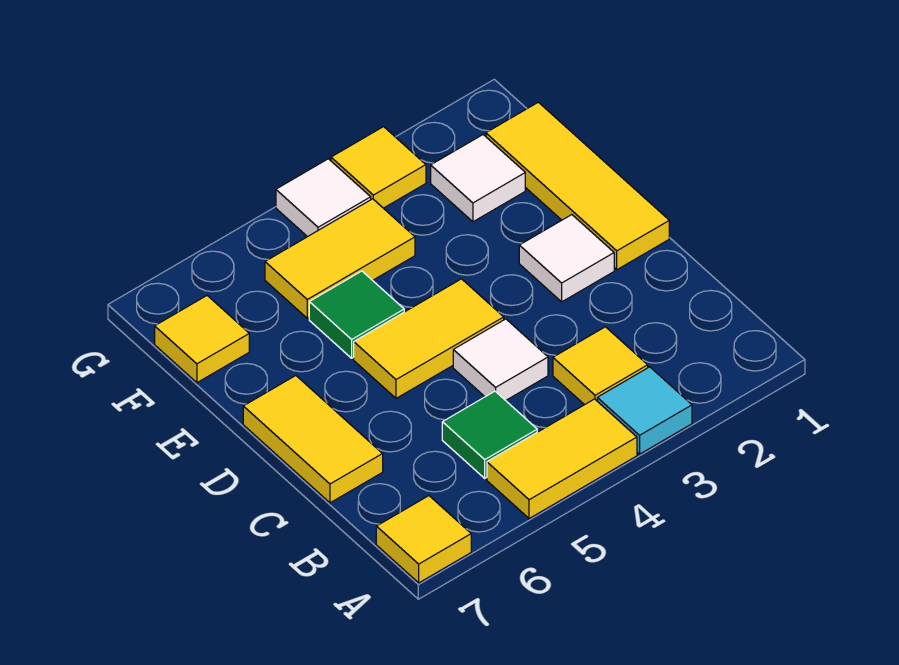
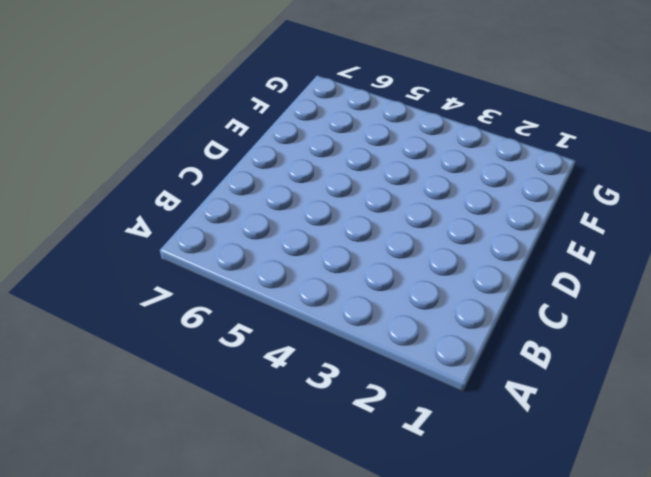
none -> cyan 1x1 tile [597,367,692,454]
none -> yellow 1x2 tile [487,399,637,519]
none -> yellow 1x1 tile [376,496,471,583]

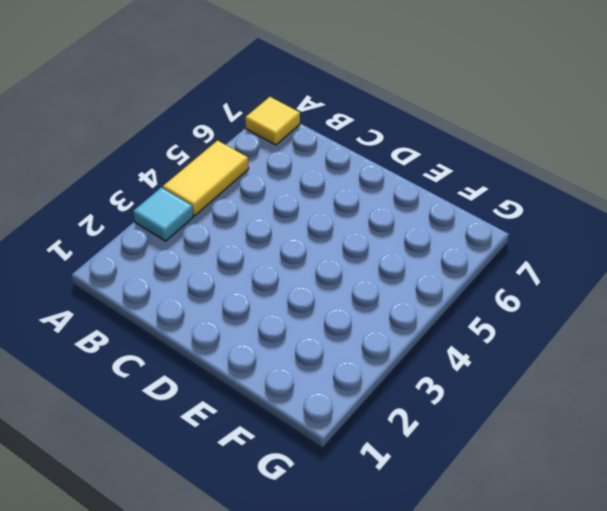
none -> yellow 1x1 tile [553,327,648,405]
none -> green 1x1 tile [442,391,537,478]
none -> white 1x1 tile [453,319,548,400]

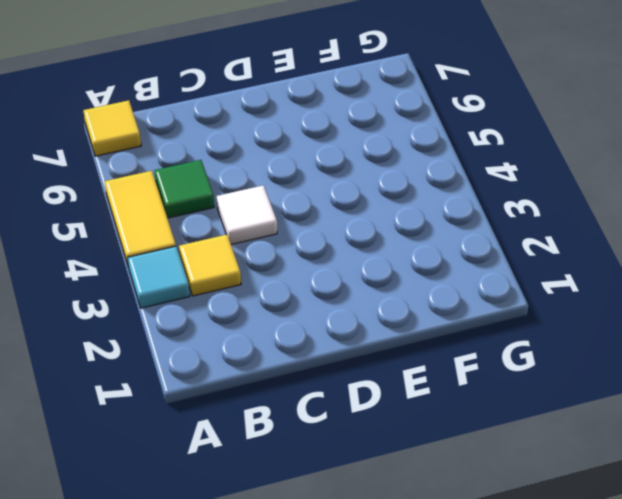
none -> yellow 1x2 tile [243,376,383,503]
none -> yellow 1x3 tile [486,102,669,270]
none -> white 1x1 tile [519,215,614,302]

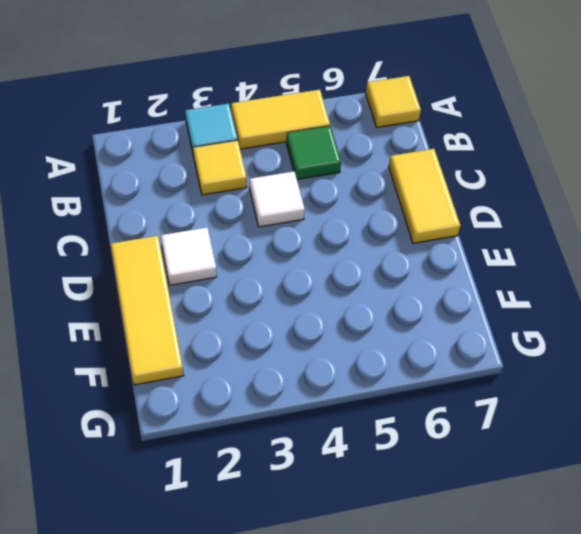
none -> yellow 1x2 tile [354,279,504,398]
none -> green 1x1 tile [309,271,404,358]
none -> white 1x1 tile [431,135,525,222]

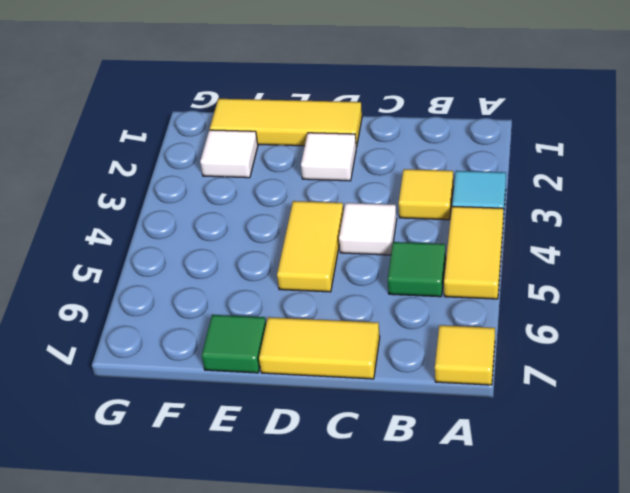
green 1x1 tile [202,315,266,373] -> green 1x1 tile moved to [309,271,404,358]
none -> yellow 1x2 tile [265,199,415,318]
none -> yellow 1x1 tile [155,296,249,383]
none -> yellow 1x1 tile [331,127,426,208]

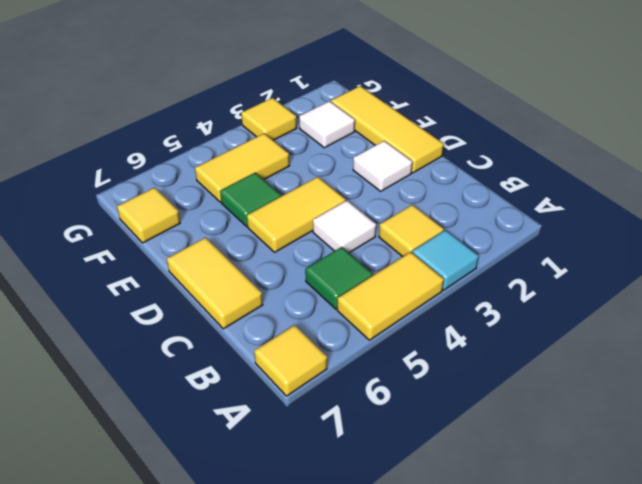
none -> white 1x1 tile [276,159,371,237]

